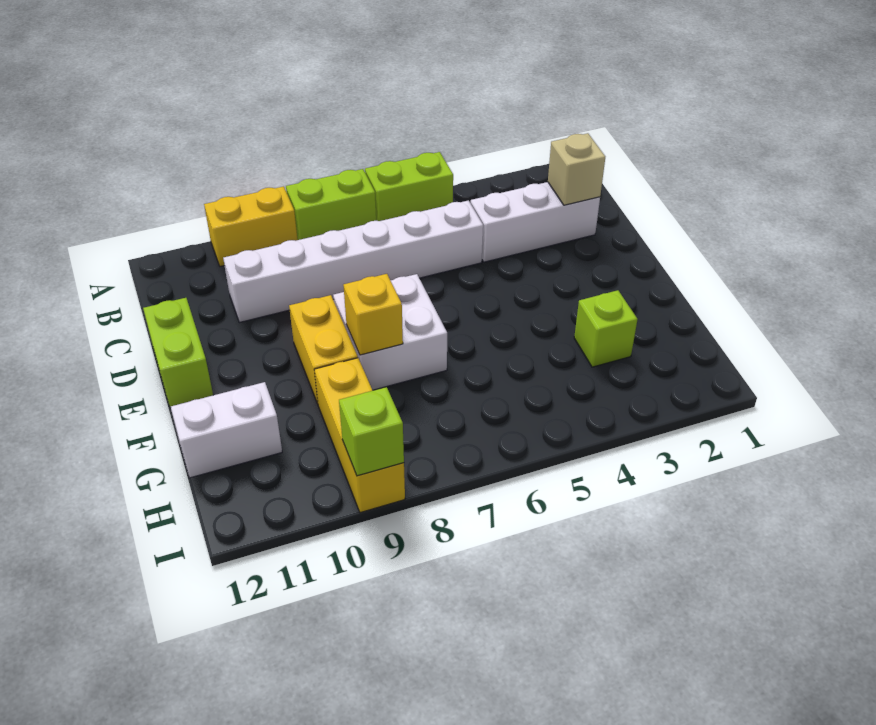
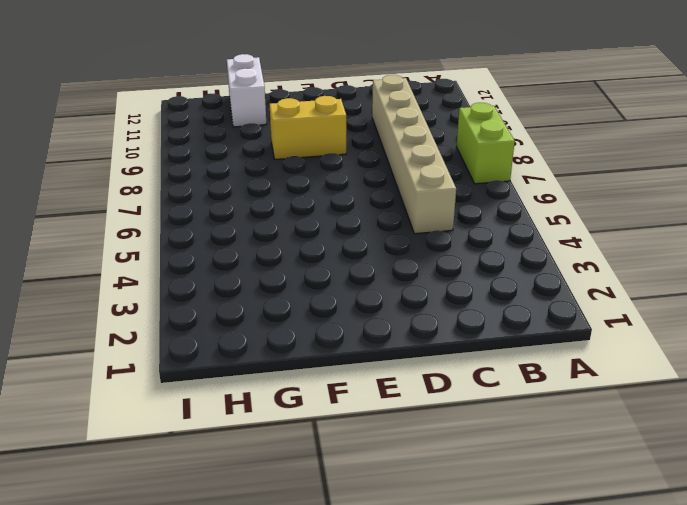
tan 1x6 brick [372,75,456,234] -> white 1x6 brick [223,200,483,322]
none -> lime 1x2 brick [365,152,453,221]
none -> yellow 1x2 brick [204,186,298,266]
none -> white 1x3 brick [470,182,600,262]

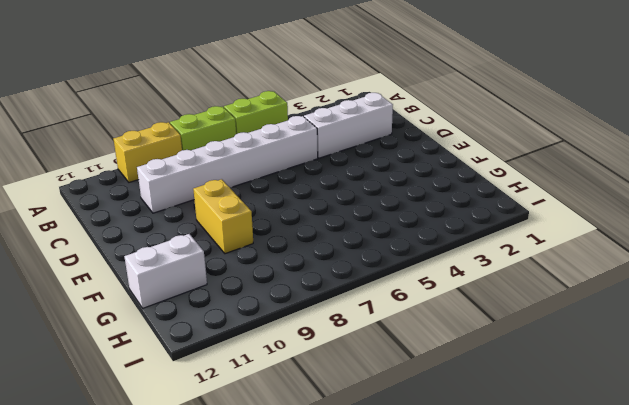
none -> lime 1x2 brick [143,298,213,408]
none -> white 2x2 brick [333,274,447,390]
none -> lime 1x1 brick [574,290,638,367]

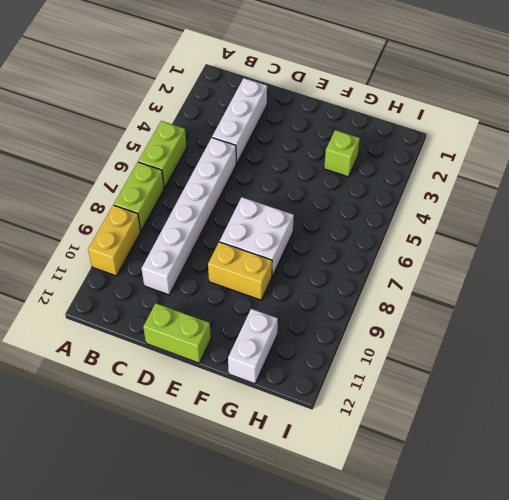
none -> yellow 1x3 brick [314,358,405,513]
none -> tan 1x1 brick [548,133,605,205]
none -> yellow 1x1 brick [343,274,403,355]

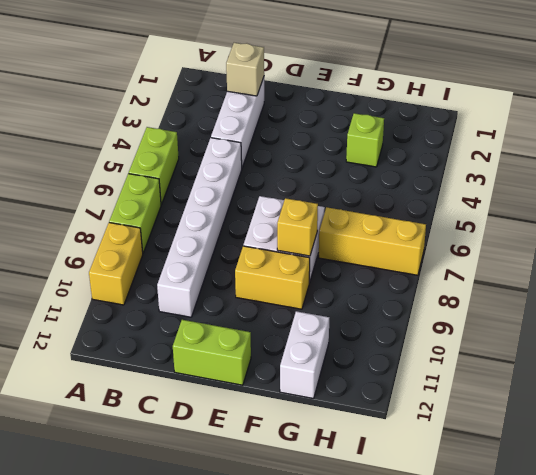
yellow 1x3 brick [319,207,426,275] -> yellow 1x3 brick moved to [314,358,405,513]
none -> lime 1x1 brick [339,387,404,476]

